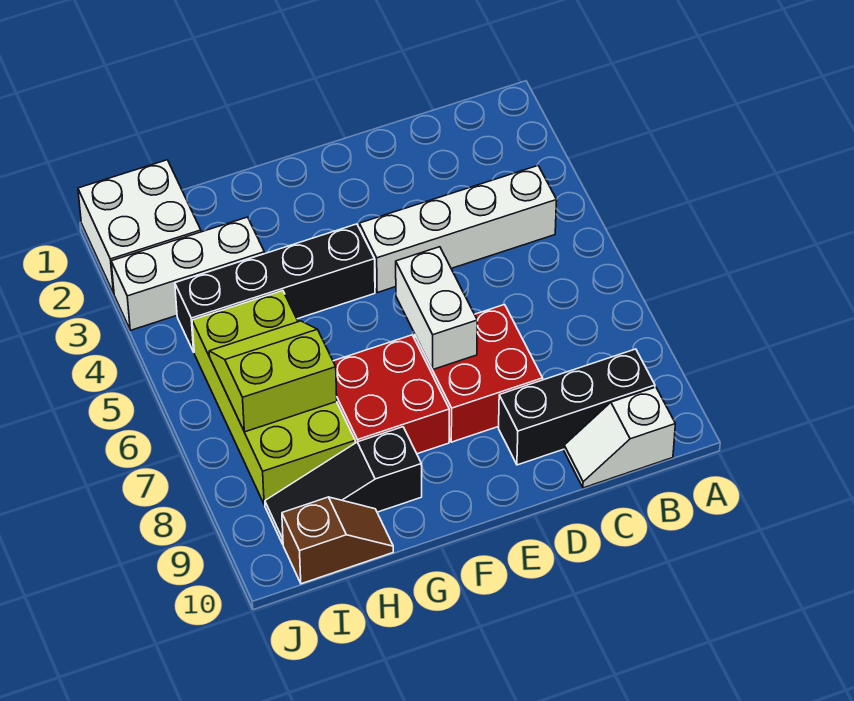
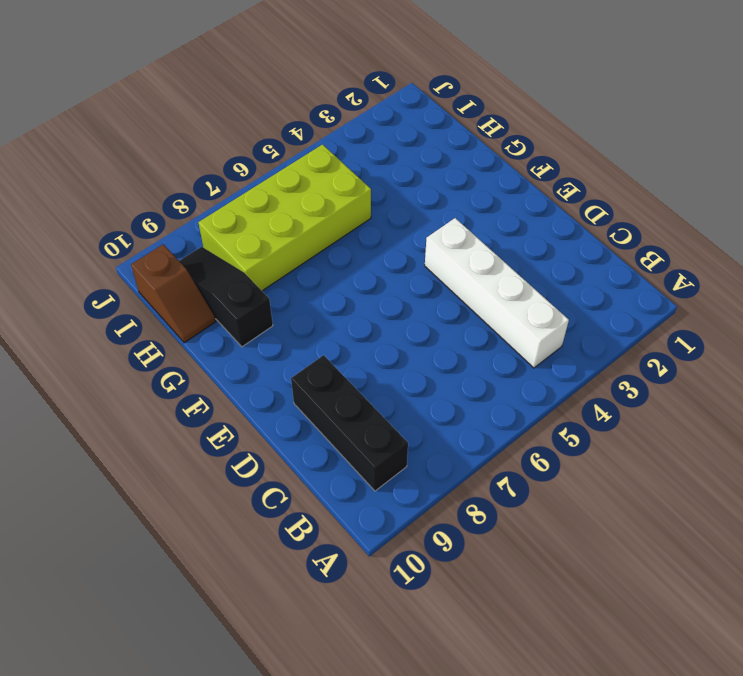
none -> white 1x2 slope [564,387,675,488]
none -> red 2x2 brick [415,305,543,442]
none -> black 1x4 brick [175,224,375,352]

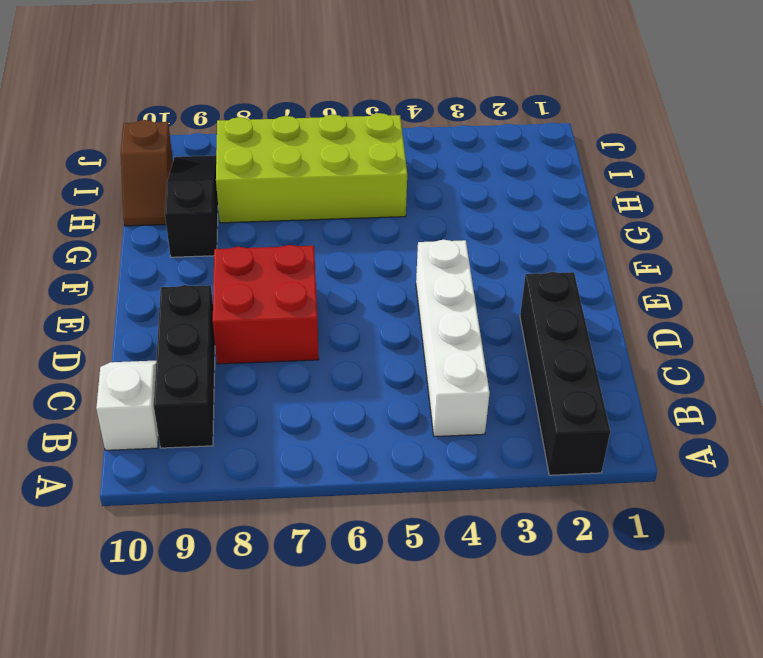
black 1x4 brick [520,272,610,475] -> black 1x4 brick moved to [175,224,375,352]
none -> red 2x2 brick [333,335,449,454]
none -> white 1x3 brick [111,217,265,330]
none -> white 2x2 brick [78,160,201,293]

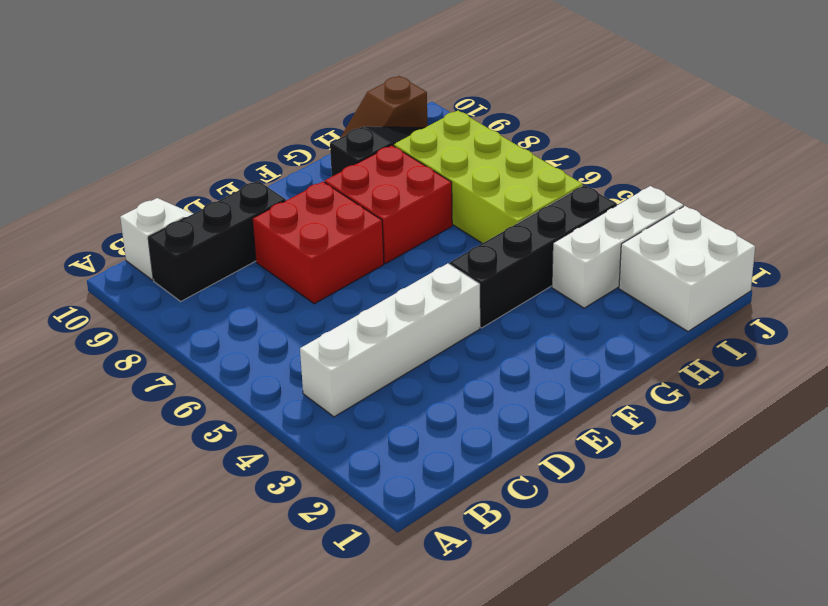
none -> white 1x2 brick [396,247,477,369]
none -> lime 2x2 slope [209,321,337,432]

